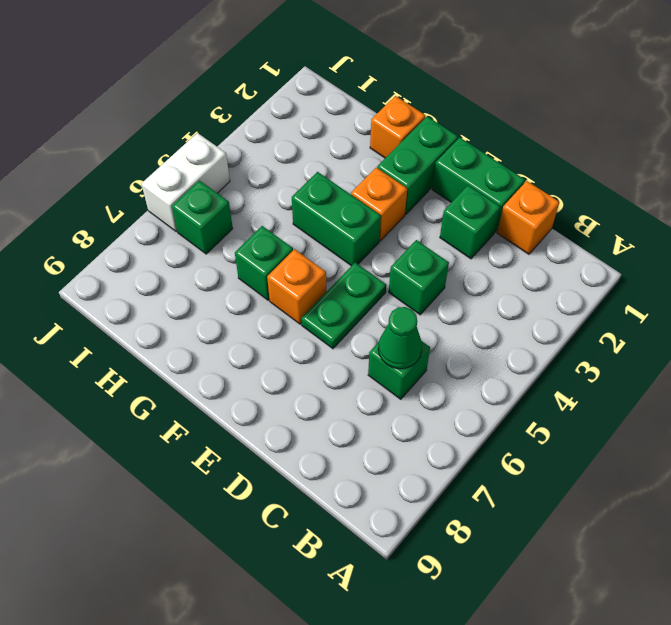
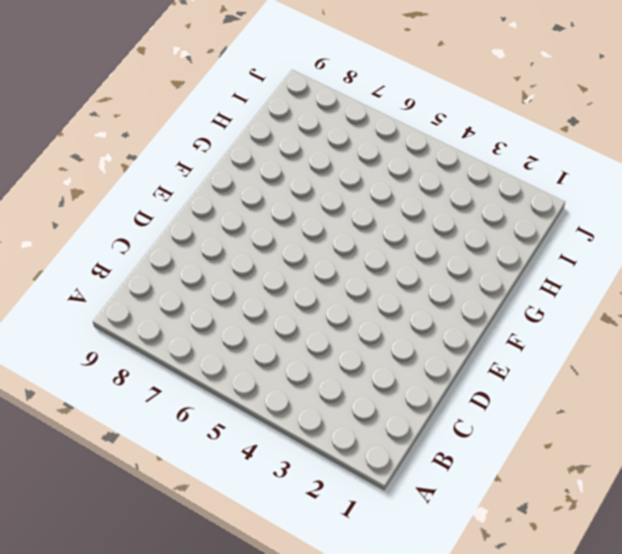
none -> orange 1x1 brick [497,181,559,254]
none -> green 1x1 brick [368,341,430,399]
none -> green 1x2 brick [432,137,525,232]

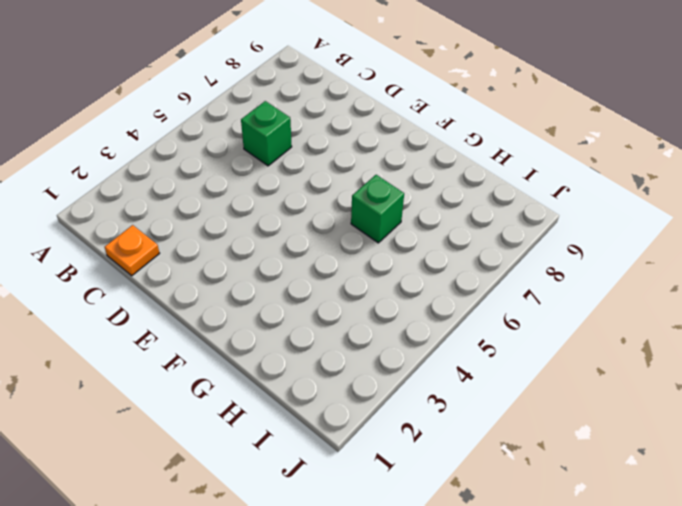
orange 1x1 plate [105,225,160,276] -> orange 1x1 brick [497,181,559,254]
none -> green 1x2 brick [432,137,525,232]
none -> green 1x1 brick [440,185,500,259]
none -> green 1x1 brick [389,240,449,315]

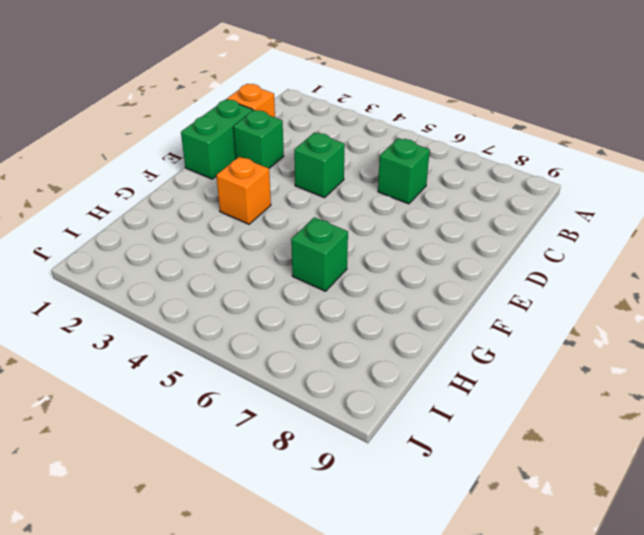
none -> green 1x2 plate [301,263,386,349]
none -> green 1x2 brick [377,116,458,214]
none -> green 1x2 brick [292,172,381,266]

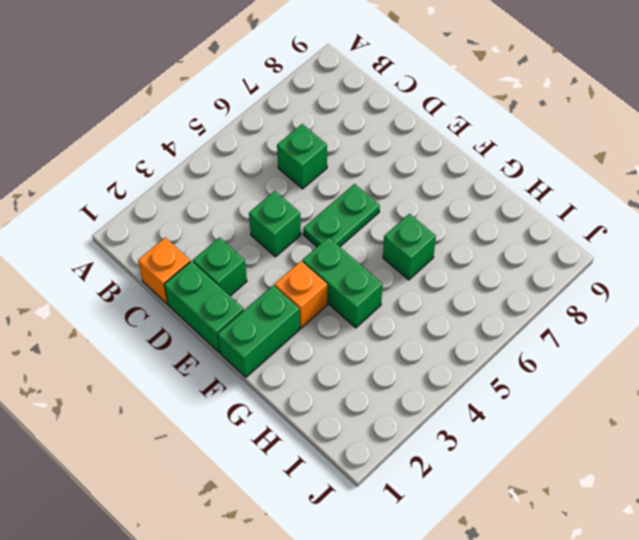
none -> orange 1x1 brick [267,249,326,324]
none -> orange 1x1 brick [370,96,426,158]
none -> green 1x1 brick [172,180,233,254]

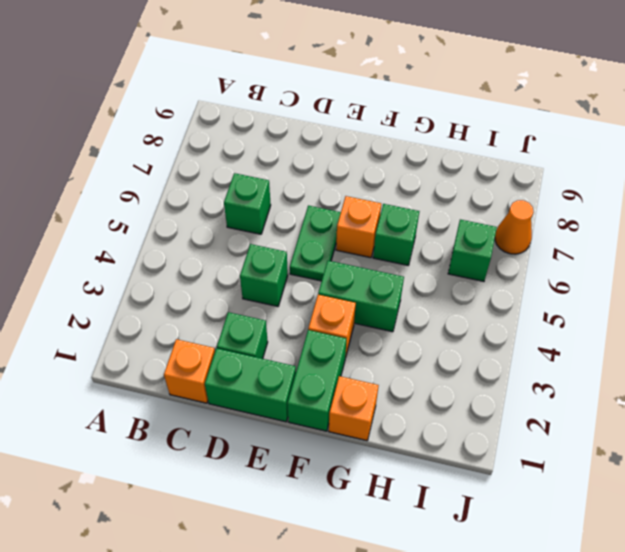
orange 1x1 cone [495,200,533,254] -> none
none -> white 1x2 brick [142,133,230,232]
none -> green 1x1 cone [378,307,422,369]

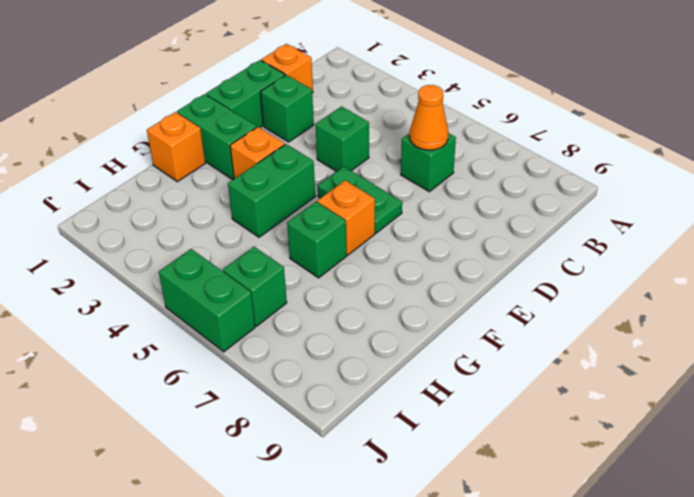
orange 1x1 cone [410,85,448,150] -> green 1x1 cone [378,307,422,369]
green 1x2 brick [159,249,255,352] -> white 1x2 brick [142,133,230,232]

